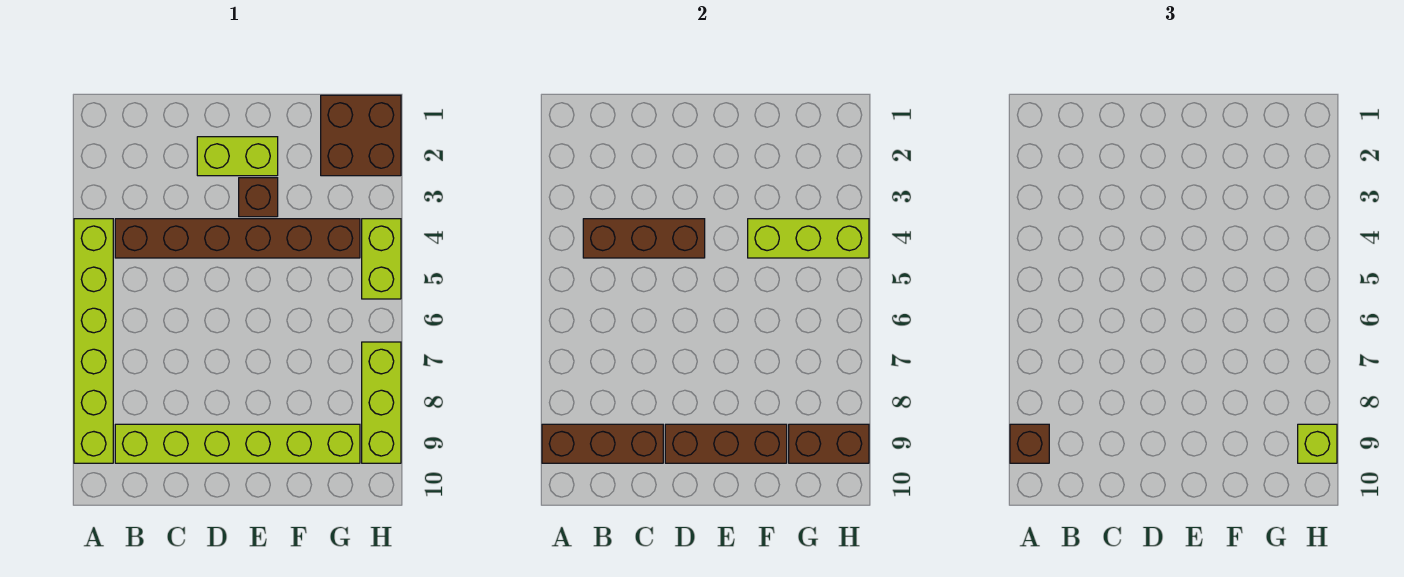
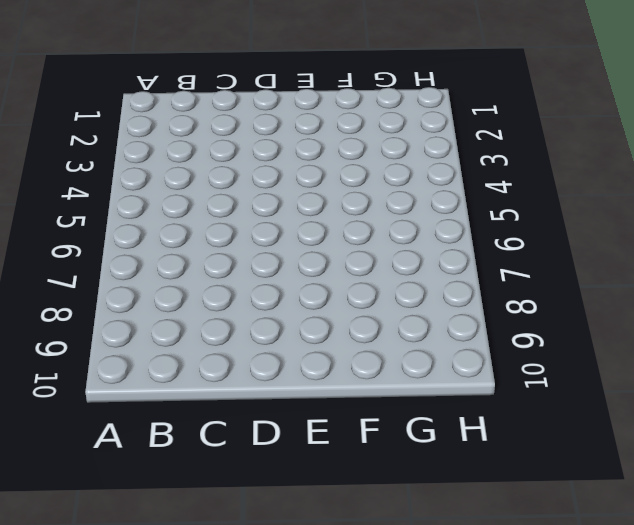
none -> lime 1x6 brick [74,219,113,463]
none -> brown 1x6 brick [115,219,360,258]
none -> lime 1x6 brick [115,424,360,463]

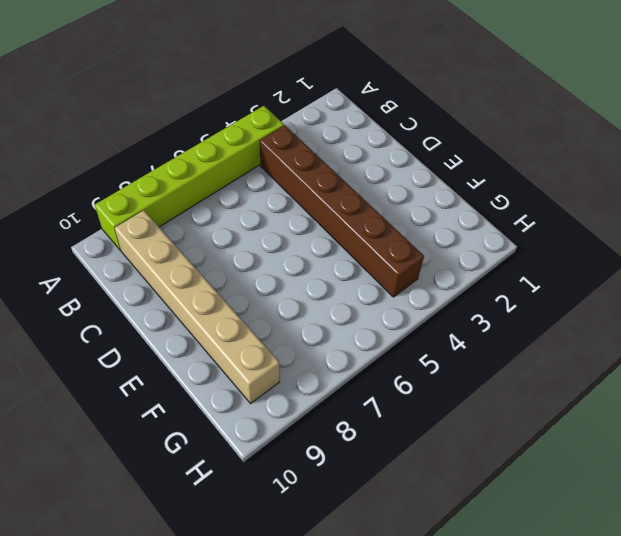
tan 1x6 brick [115,210,280,403] -> lime 1x6 brick [115,424,360,463]
none -> lime 1x2 brick [197,137,278,176]
none -> brown 1x1 brick [239,178,278,217]
none -> brown 2x2 brick [321,95,401,176]

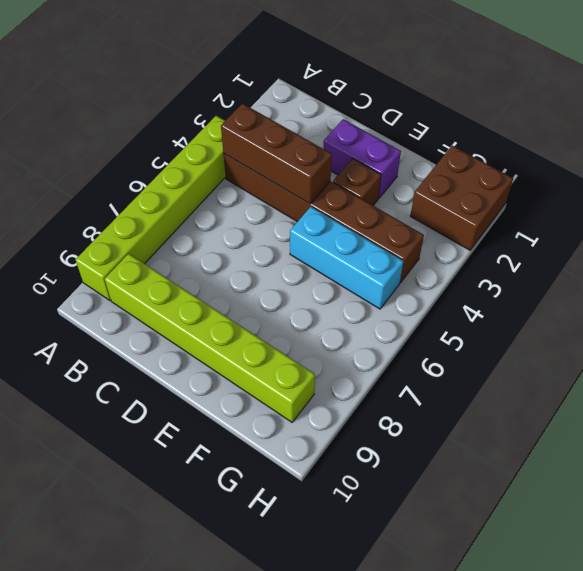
purple 1x2 brick [323,119,401,198] -> lime 1x2 brick [197,137,278,176]
cyan 1x3 brick [290,207,403,309] -> none
none -> lime 1x2 brick [362,219,401,299]
none -> lime 1x3 brick [362,342,401,463]
none -> brown 1x3 brick [542,424,663,463]

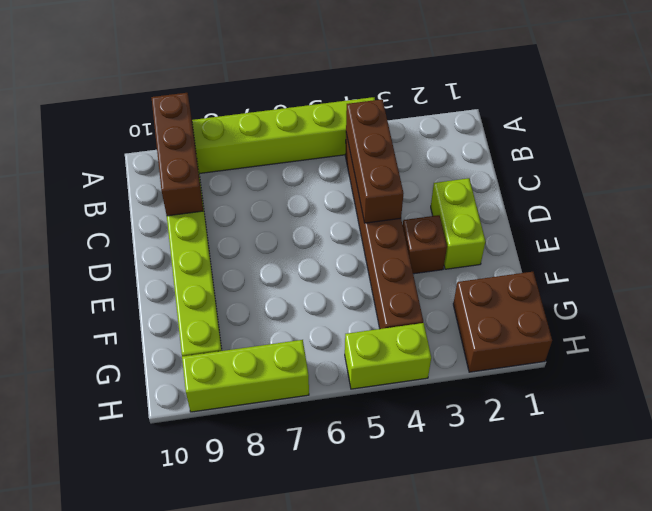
none -> brown 1x3 brick [665,424,787,463]
none -> lime 1x3 brick [748,219,869,258]
none -> brown 1x2 brick [789,424,869,463]

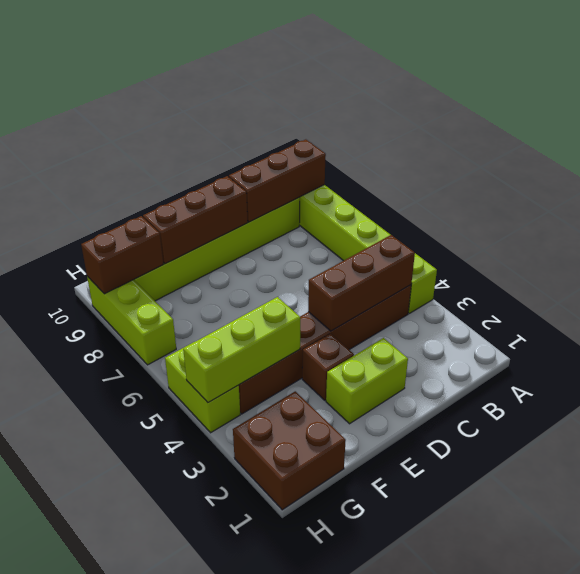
none -> brown 1x1 brick [1010,424,1049,463]
none -> lime 1x1 brick [1298,424,1337,463]

